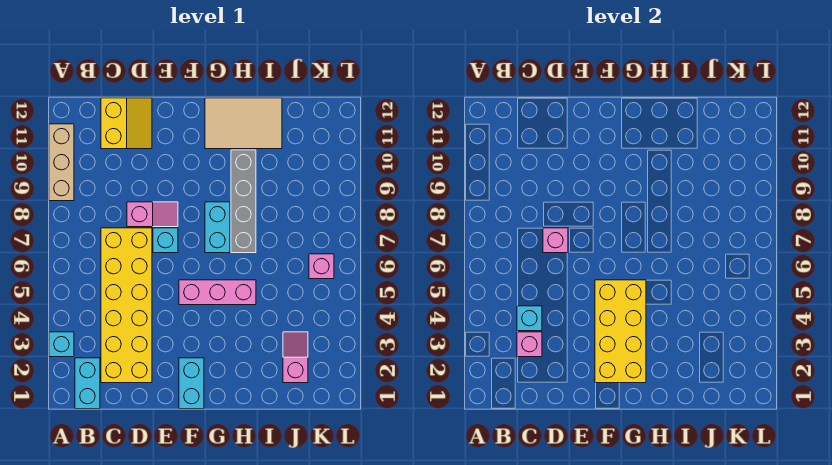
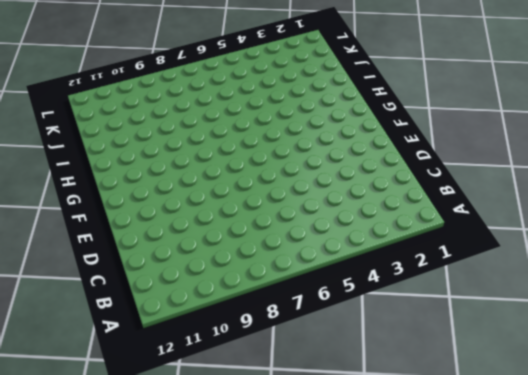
none -> cyan 1x1 brick [49,332,74,357]
none -> tan 1x3 brick [49,124,74,201]
none -> cyan 1x2 brick [75,358,100,409]

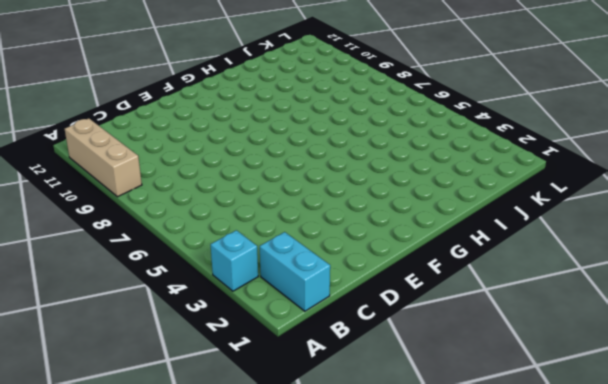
none -> yellow 2x6 brick [101,228,152,383]
none -> yellow 2x2 slope [101,98,152,149]
none -> pink 1x2 slope [127,202,178,227]

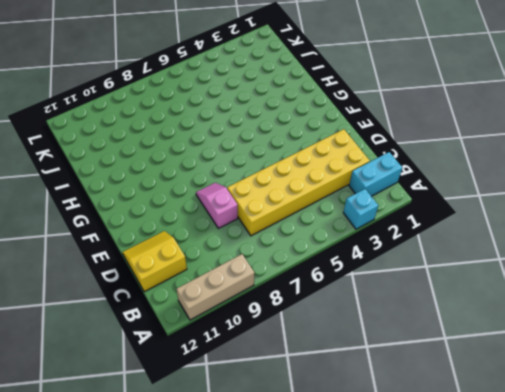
none -> cyan 1x1 brick [153,228,178,253]
none -> cyan 1x2 brick [179,358,204,409]
none -> pink 1x3 brick [179,280,256,305]

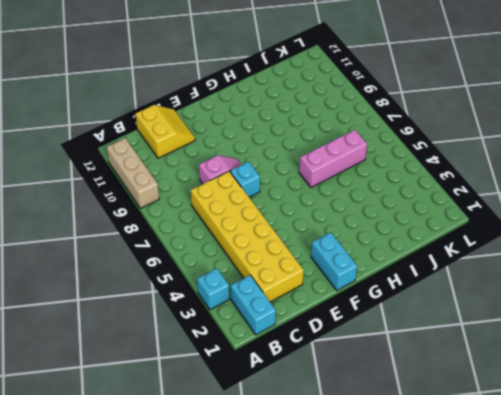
pink 1x3 brick [299,130,367,187] -> pink 1x3 brick moved to [179,280,256,305]
none -> cyan 1x2 brick [205,202,230,253]
none -> tan 2x3 tile [205,98,282,149]
none -> grey 1x4 brick [231,150,256,253]

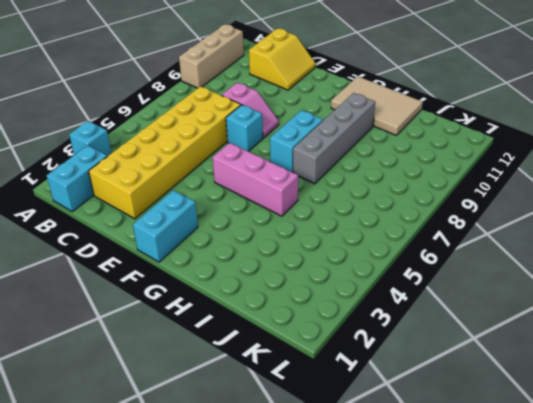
none -> pink 1x2 slope [283,332,308,383]
none -> pink 1x1 brick [309,254,334,279]
none -> pink 1x1 brick [517,332,542,357]

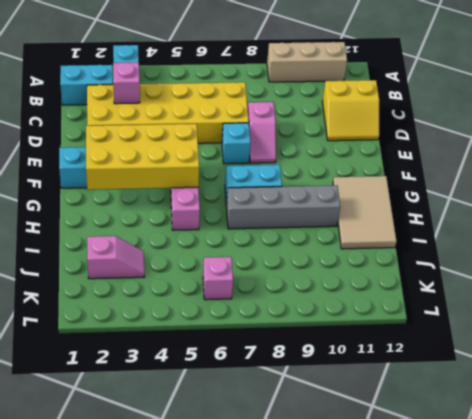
none -> cyan 1x1 brick [517,306,542,331]
none -> pink 1x1 brick [543,228,568,253]

